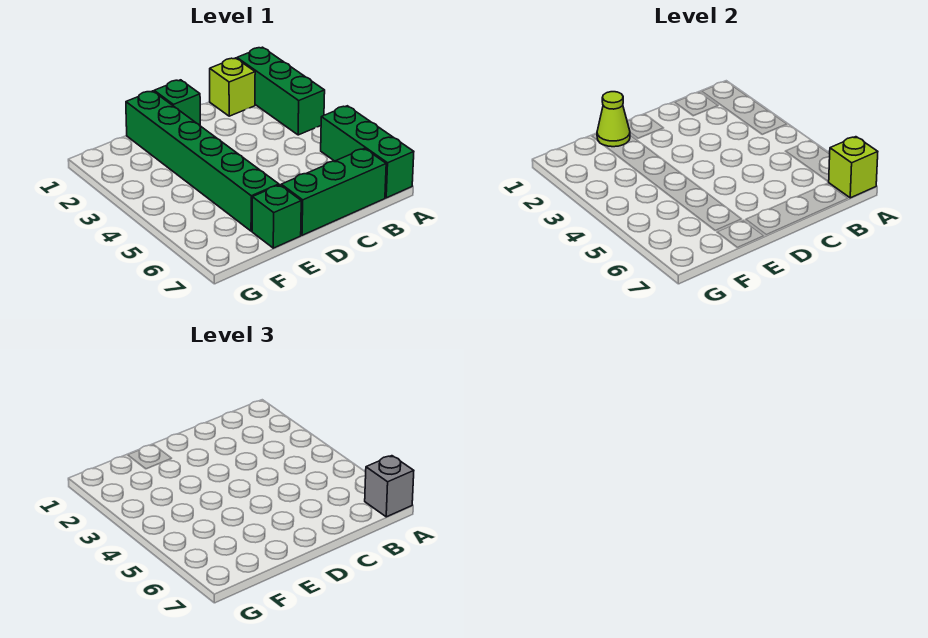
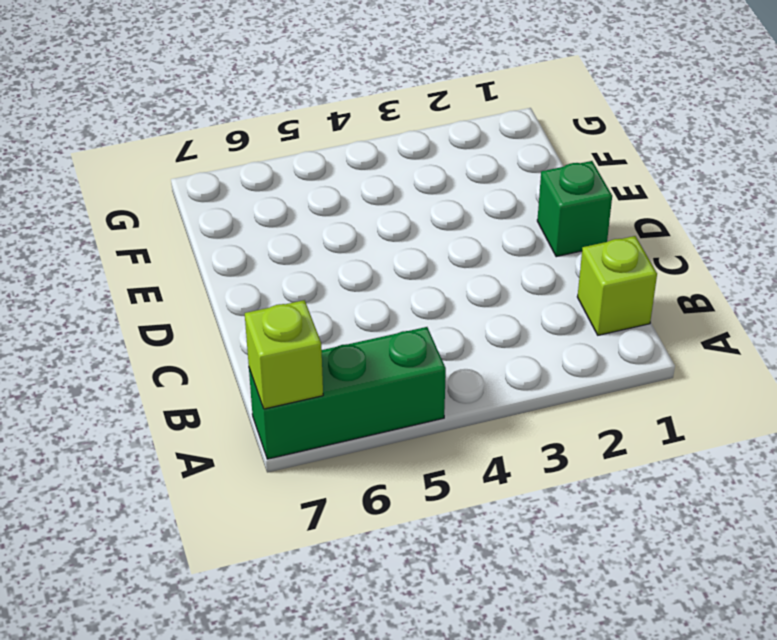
none -> green 1x3 brick [237,47,325,135]
none -> green 1x3 brick [281,148,386,235]

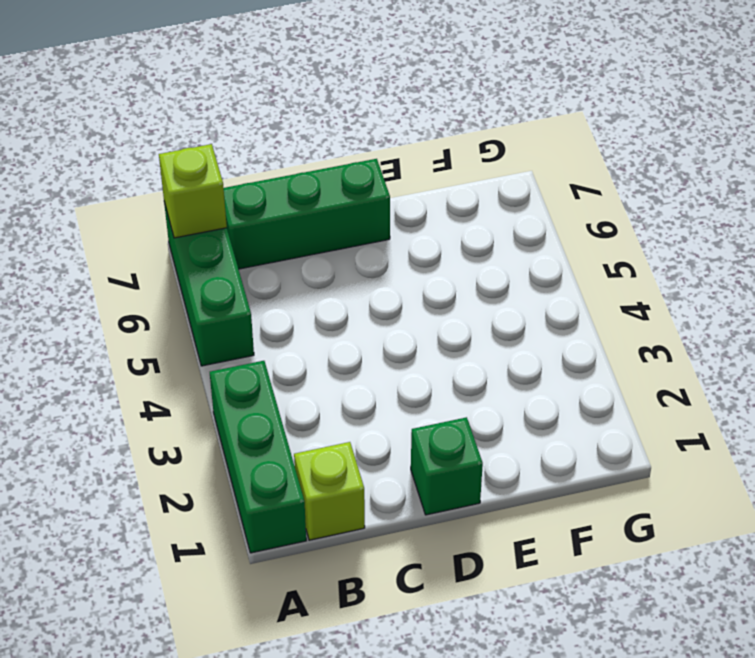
none -> green 1x6 brick [126,91,279,231]
none -> green 1x1 brick [252,185,301,248]

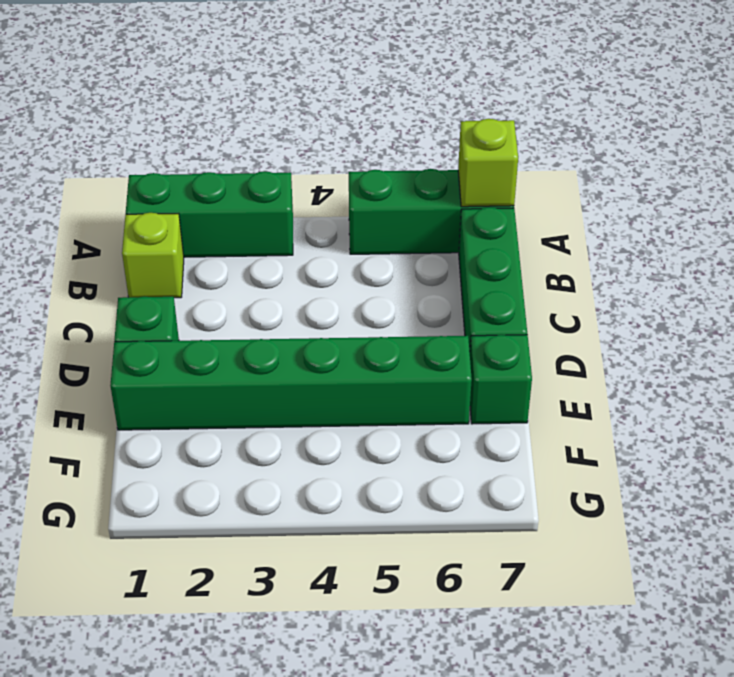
none -> lime 1x1 cone [597,92,630,147]
none -> grey 1x1 brick [365,456,414,517]

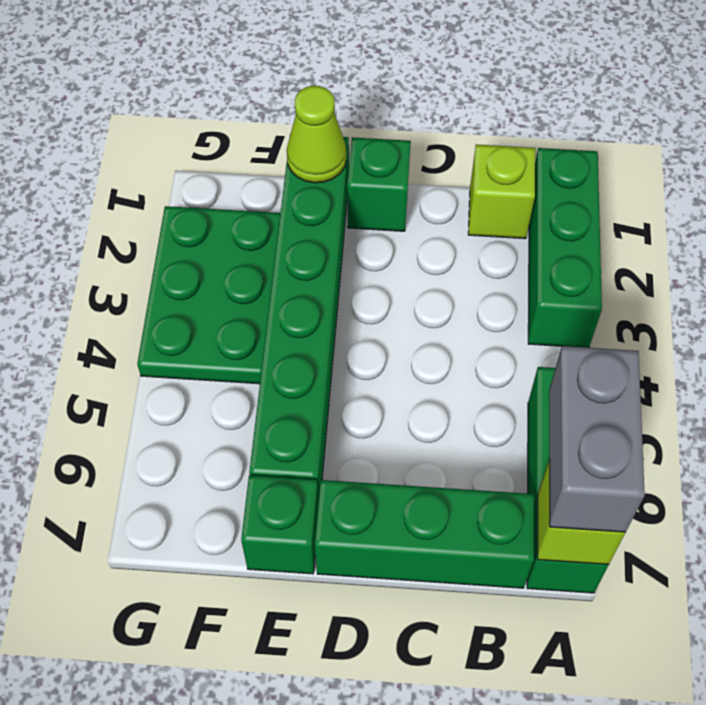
grey 1x2 brick [549,346,645,532] -> grey 1x1 brick [365,456,414,517]
green 2x3 plate [137,206,280,384] -> none

